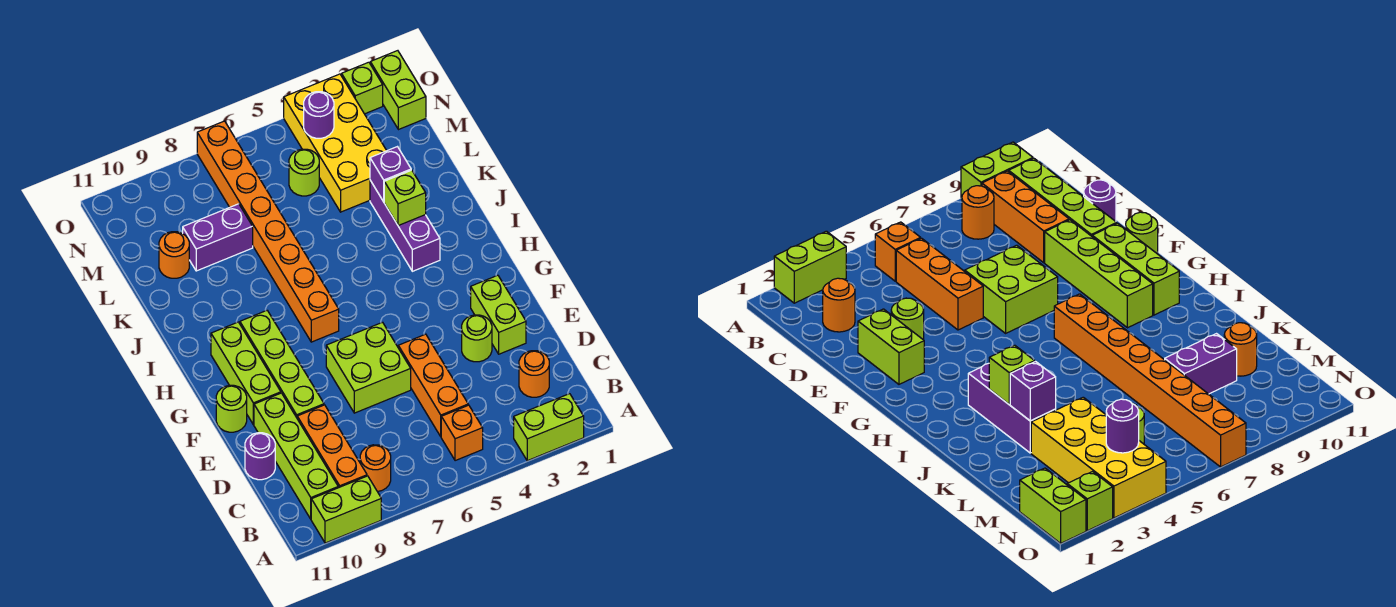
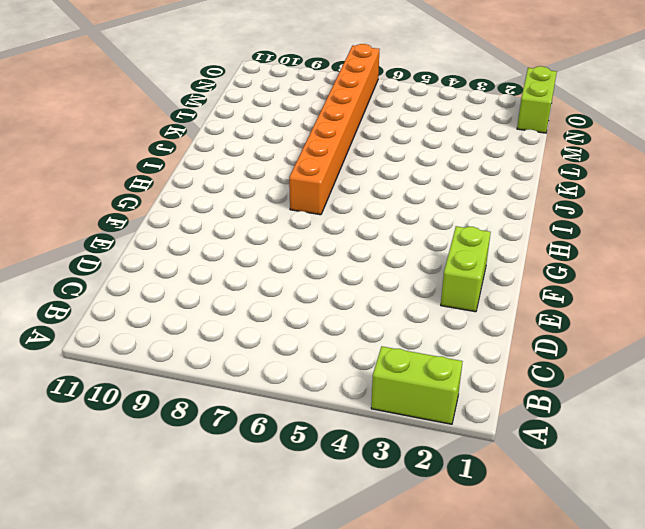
none -> lime 1x2 brick [311,476,381,543]
none -> orange 1x1 brick [441,405,483,461]
none -> orange 1x1 round brick [360,445,391,492]

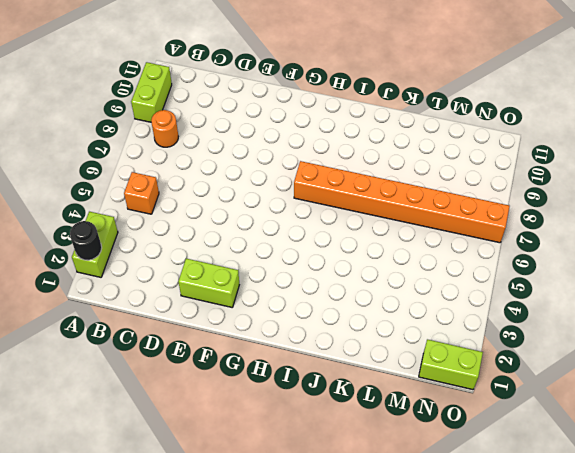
black 1x1 round brick [70,221,102,260] -> none
none -> orange 1x3 brick [297,405,367,488]
none -> lime 1x4 brick [254,393,338,519]
none -> orange 1x1 round brick [519,351,549,397]

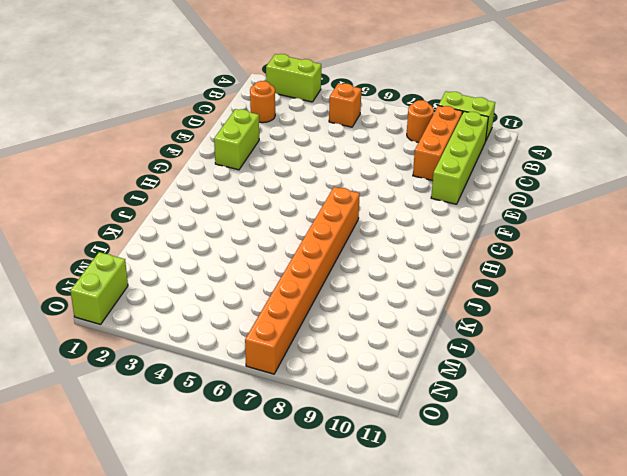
none -> orange 1x3 brick [398,334,468,436]
none -> purple 1x1 round brick [245,433,275,480]
none -> lime 1x1 round brick [462,315,492,362]

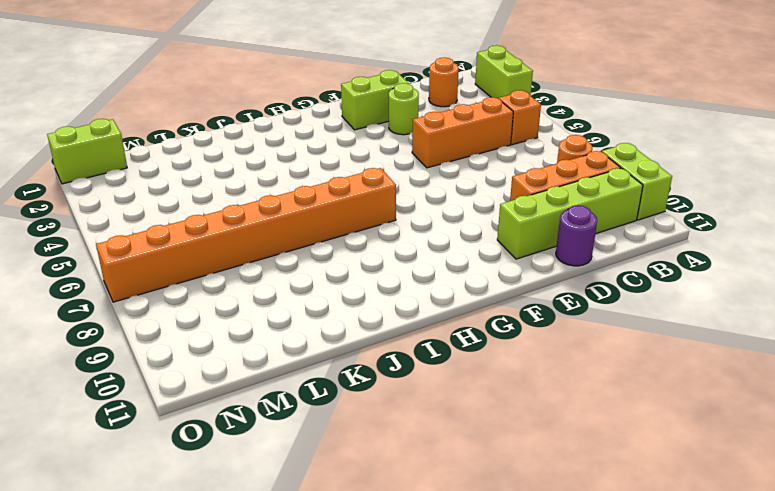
none -> lime 2x2 brick [326,322,411,413]
none -> lime 1x4 brick [240,311,324,417]
none -> lime 1x3 brick [211,322,281,425]

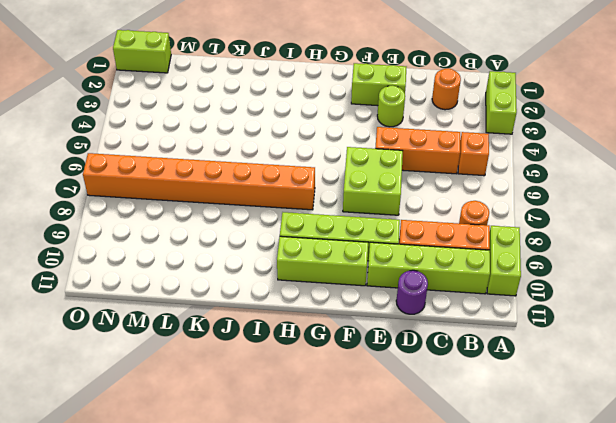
none -> lime 1x1 round brick [216,385,247,432]
none -> purple 1x3 brick [370,181,440,271]
none -> yellow 2x4 brick [284,74,387,212]

